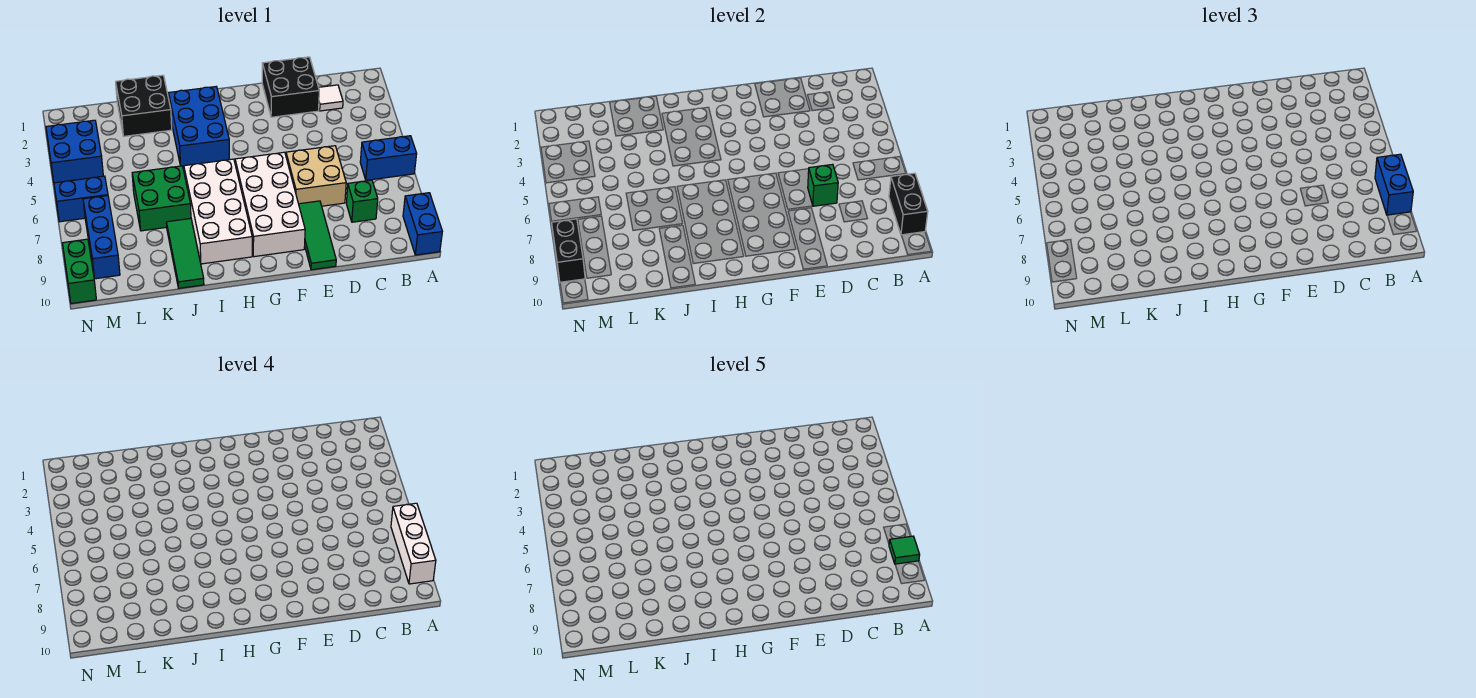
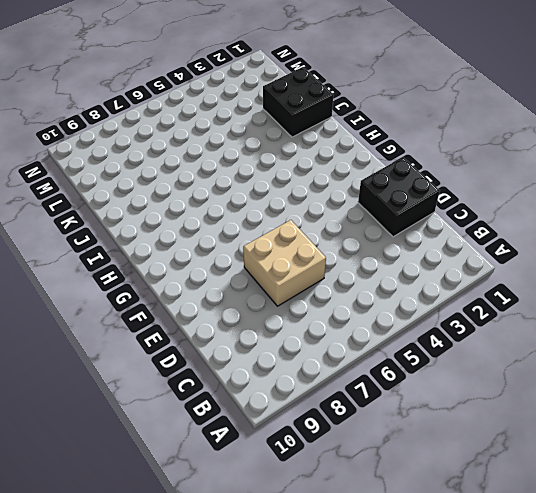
none -> blue 1x2 brick [360,136,417,180]
none -> blue 1x2 brick [403,193,442,255]
none -> white 1x1 tile [319,85,343,111]

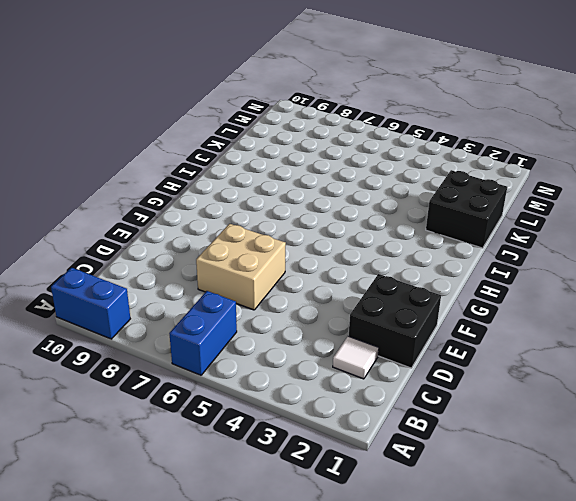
none -> green 1x1 brick [346,180,378,222]
none -> green 1x3 tile [299,201,336,270]
none -> white 2x4 brick [235,152,305,257]

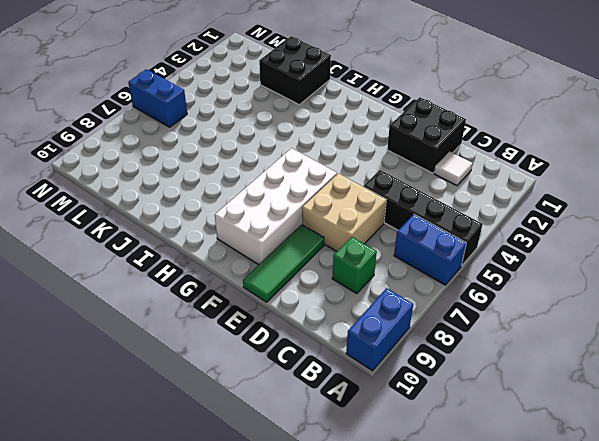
black 1x4 brick [363,170,482,266] -> none
none -> blue 2x3 brick [169,87,229,166]
none -> white 2x4 brick [184,159,252,264]
none -> green 2x2 brick [132,166,191,231]

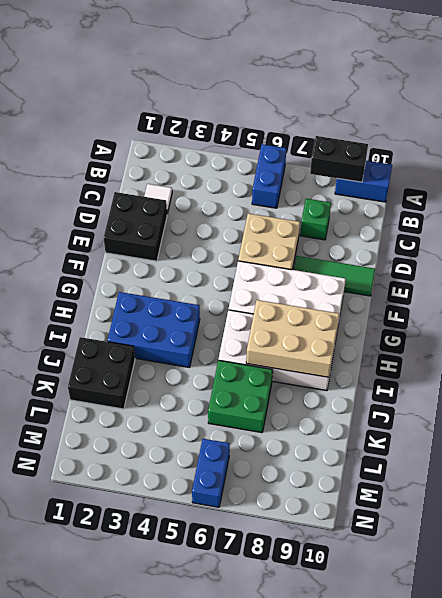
tan 2x3 brick [246,300,340,377] -> none
none -> green 1x3 tile [166,218,204,288]
none -> blue 2x2 brick [46,120,103,183]
none -> blue 1x3 brick [83,196,120,279]

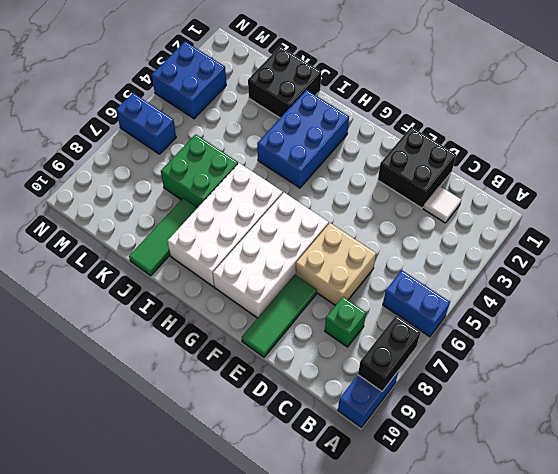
none -> blue 1x3 brick [83,196,120,279]
none -> green 1x2 brick [63,239,96,304]
none -> green 1x1 brick [808,164,838,206]

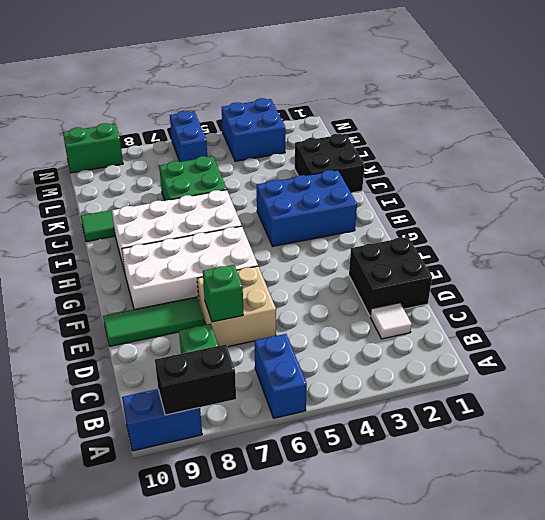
none -> blue 1x3 brick [83,196,120,279]
none -> black 1x2 brick [552,219,585,282]
none -> blue 1x2 brick [1375,154,1413,215]

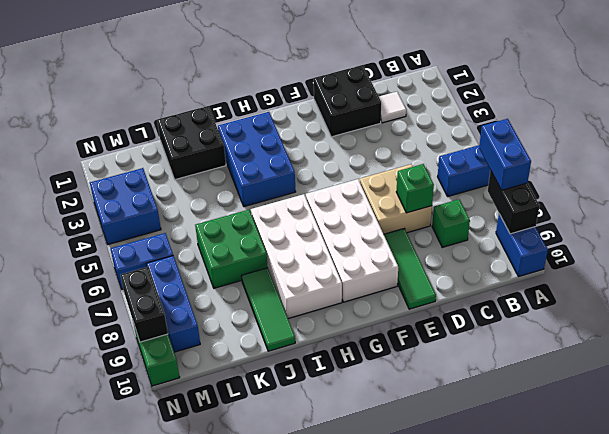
none -> white 1x3 brick [391,503,436,584]
none -> green 1x1 tile [889,536,920,564]

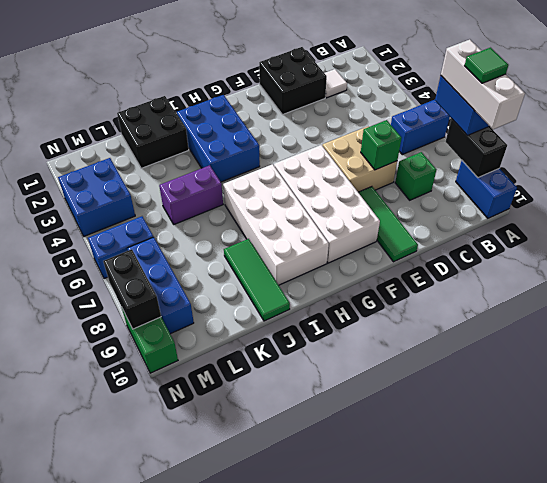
purple 1x2 brick [159,165,223,224] -> none
none -> green 2x2 brick [132,166,191,231]

